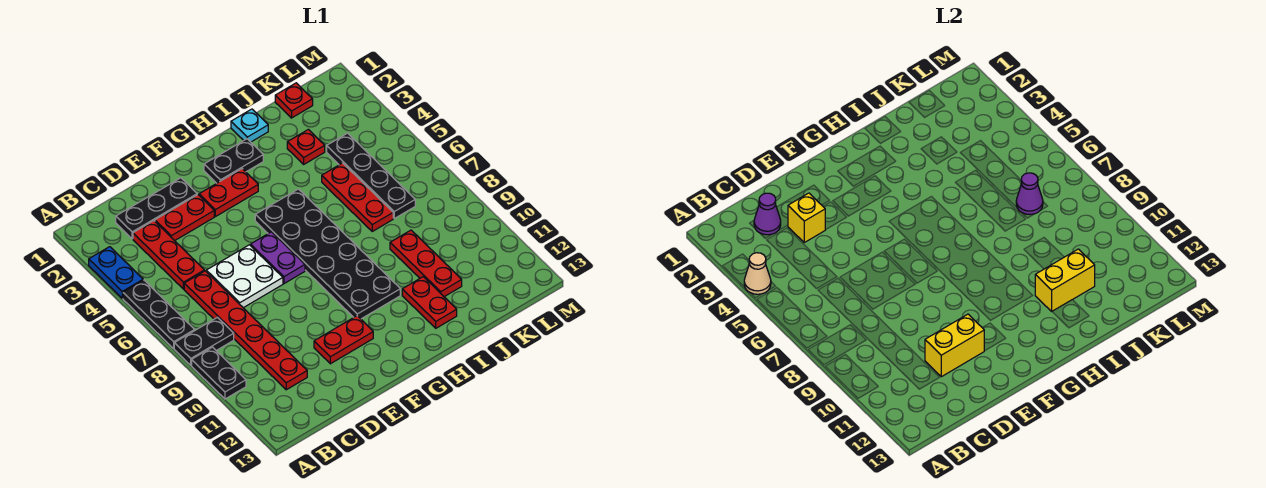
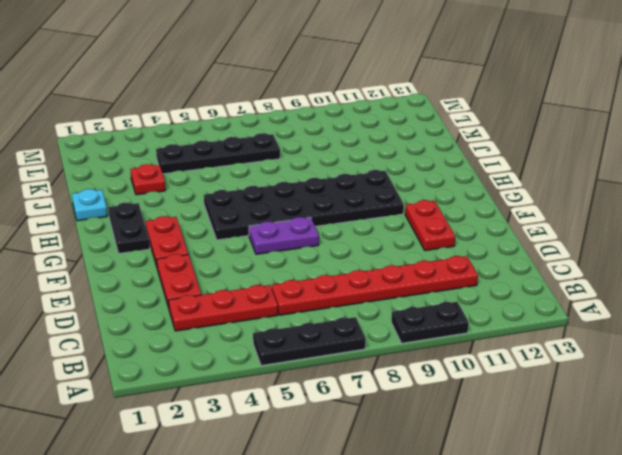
none -> blue 1x2 plate [89,247,143,298]
none -> black 1x2 plate [174,317,234,365]
none -> black 1x3 plate [116,178,197,239]

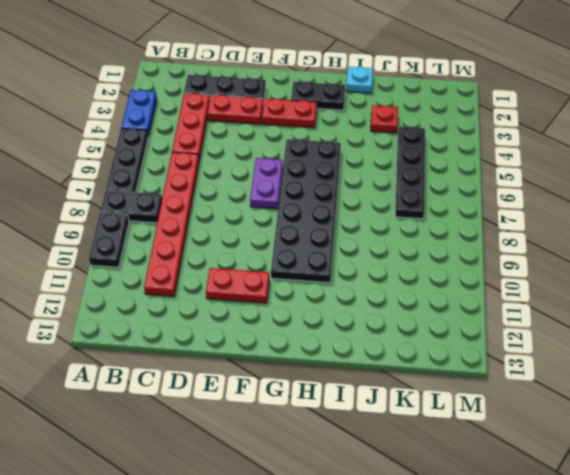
none -> white 2x2 plate [206,245,283,308]
none -> red 1x2 plate [402,277,457,328]
none -> red 1x3 plate [322,163,393,231]

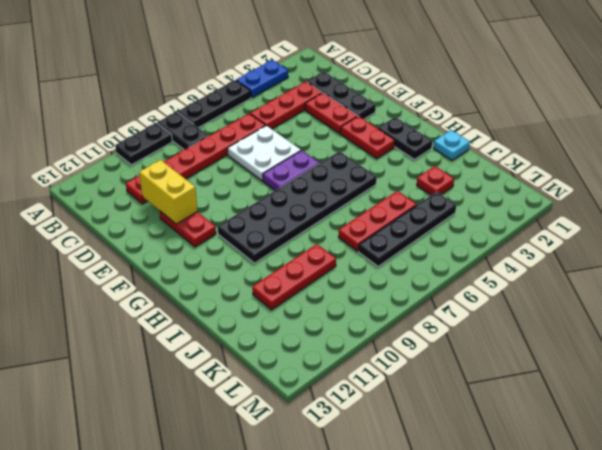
none -> red 1x2 plate [402,277,457,328]
none -> red 1x1 plate [275,83,313,118]
none -> tan 1x1 cone [744,253,771,294]

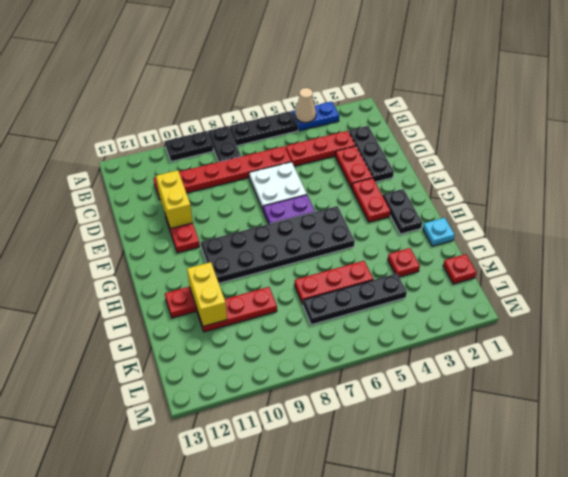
none -> purple 1x1 cone [754,193,781,235]
none -> yellow 1x1 brick [788,193,825,242]
none -> purple 1x1 cone [1016,173,1043,214]

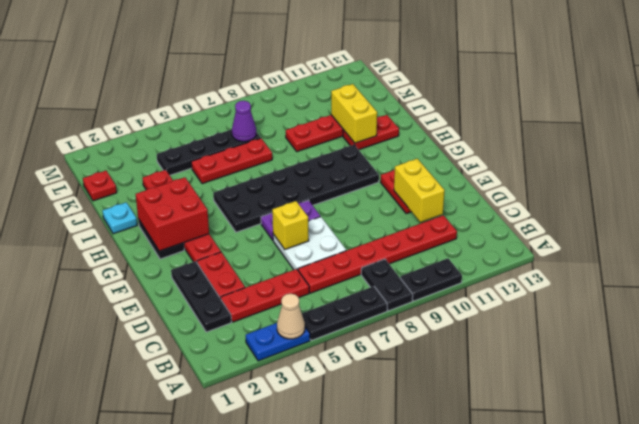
yellow 1x1 brick [272,201,309,249] -> yellow 1x1 brick moved to [788,193,825,242]
red 2x2 brick [136,177,209,251] -> none
none -> purple 1x1 cone [754,193,781,235]

